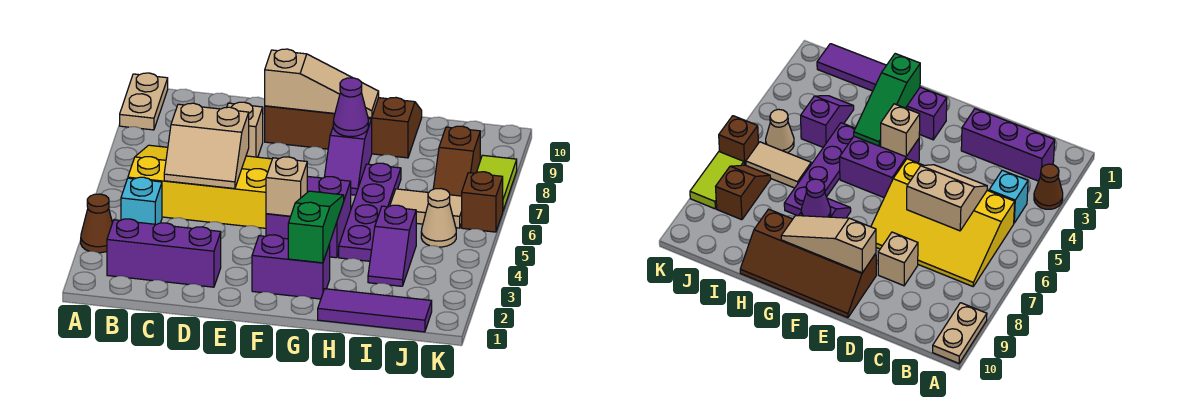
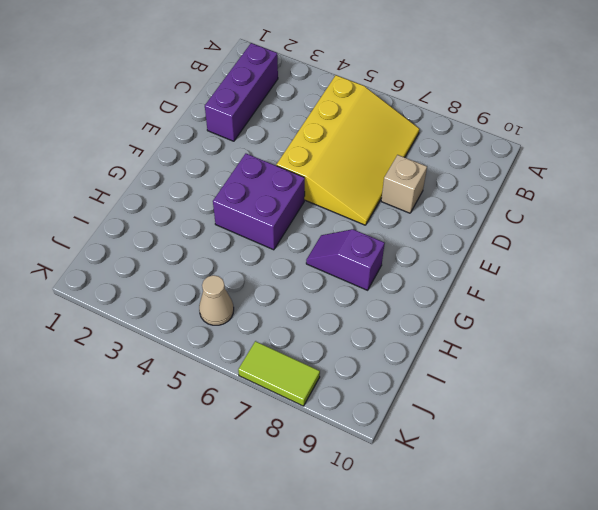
none -> brown 1x1 cone [81,194,112,253]
none -> tan 1x2 plate [120,73,168,130]
none -> cyan 1x1 brick [121,177,162,224]

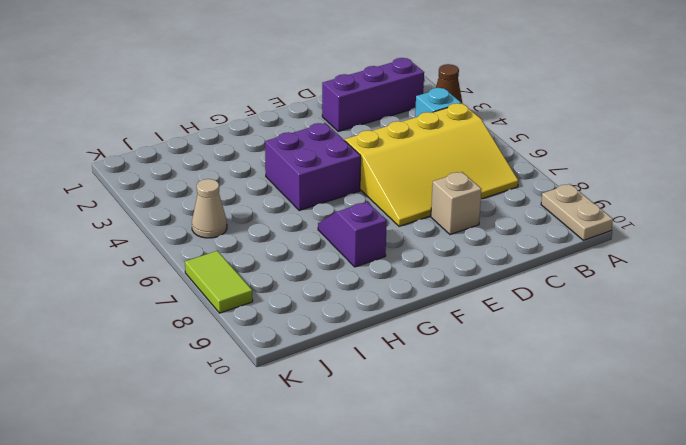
none -> brown 2x4 slope [265,98,422,158]
none -> purple 1x2 brick [252,235,330,299]
none -> purple 1x3 tile [318,289,432,332]

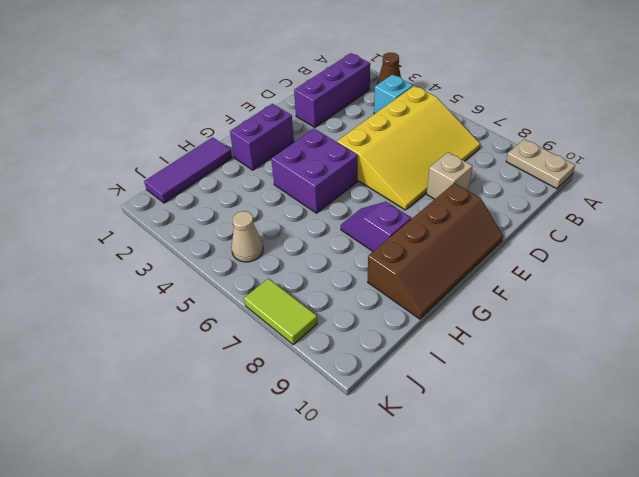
none -> purple 1x4 plate [339,163,401,261]
none -> purple 1x2 slope [368,205,416,286]
none -> tan 1x2 tile [390,189,462,228]

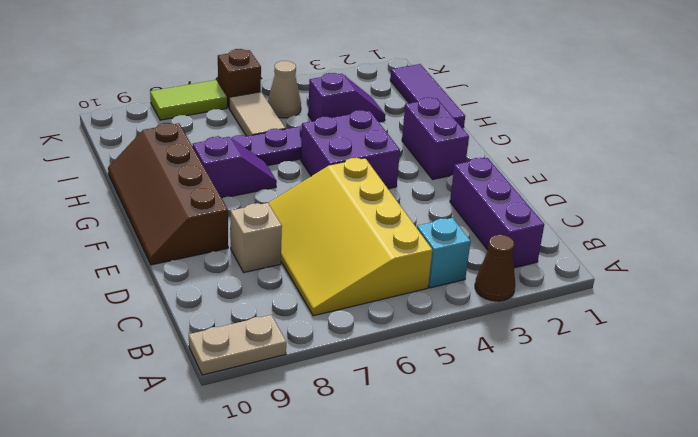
none -> brown 1x2 slope [433,126,480,196]
none -> tan 2x2 slope [164,103,249,189]
none -> tan 1x3 slope [265,49,379,118]

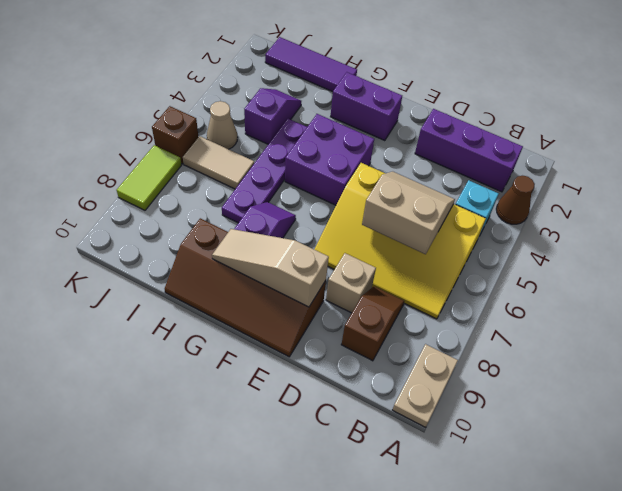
brown 1x2 slope [341,286,404,361] -> brown 1x2 slope moved to [433,126,480,196]
none -> tan 1x1 brick [266,157,307,216]
none -> green 1x3 slope [288,191,344,263]
none -> purple 1x1 cone [333,78,368,137]

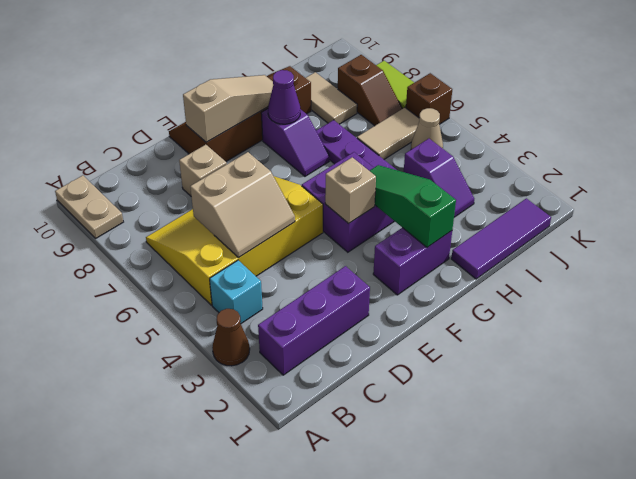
tan 1x2 tile [306,72,357,124] -> none

